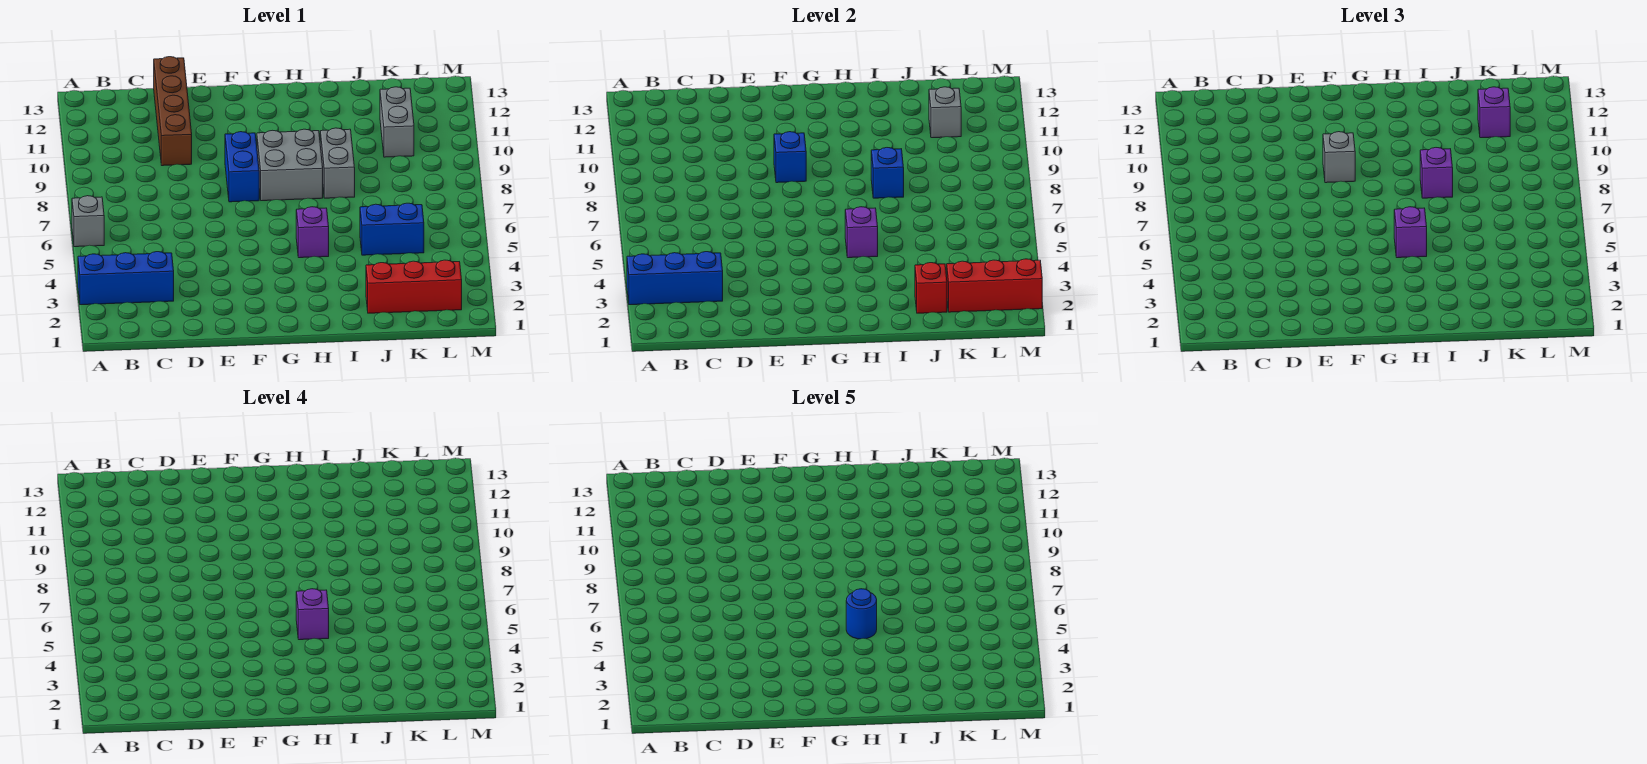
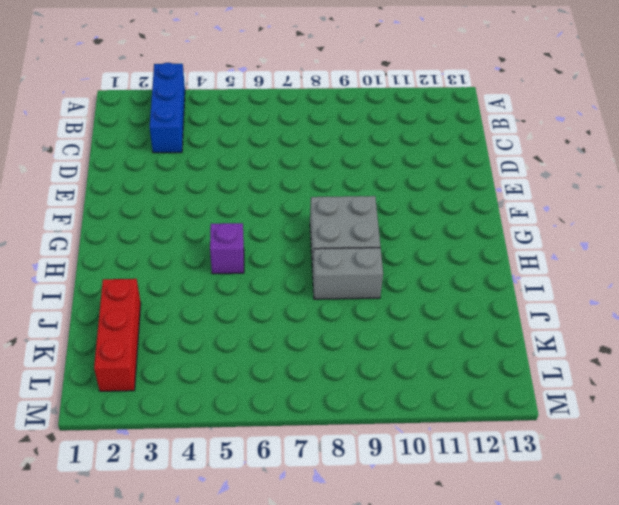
none -> grey 1x1 brick [72,196,104,247]
none -> brown 1x4 brick [154,57,192,166]
none -> blue 1x2 brick [225,132,259,202]

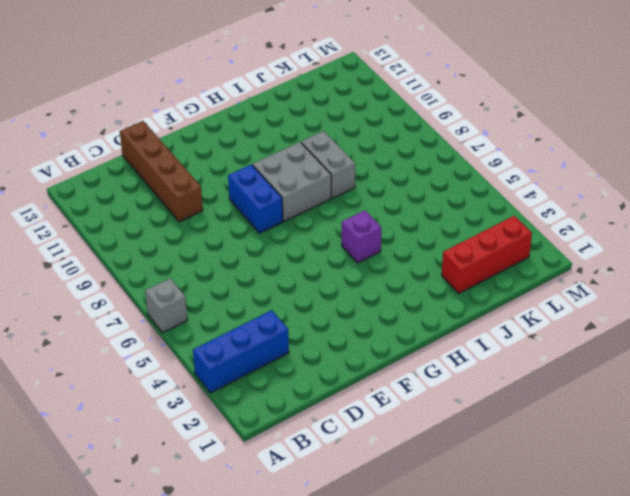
none -> blue 1x2 brick [360,203,424,255]
none -> grey 1x2 brick [380,87,414,157]
none -> blue 1x3 brick [627,252,723,305]

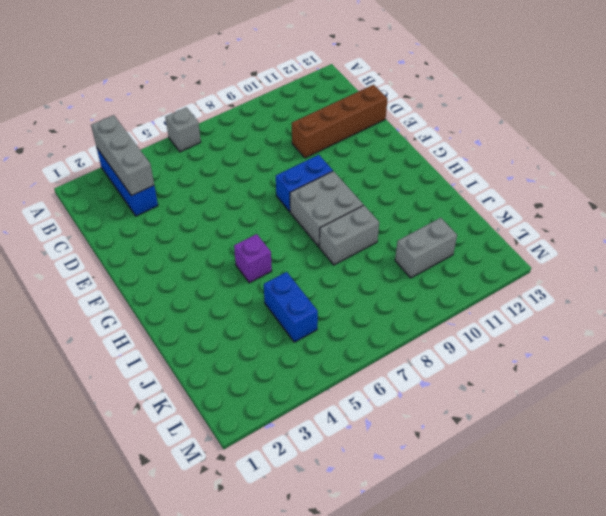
grey 1x3 brick [91,115,154,196] -> blue 1x3 brick [627,252,723,305]
none -> red 1x3 brick [366,260,462,313]
none -> blue 1x1 brick [774,132,806,183]
none -> purple 1x1 brick [845,207,878,258]

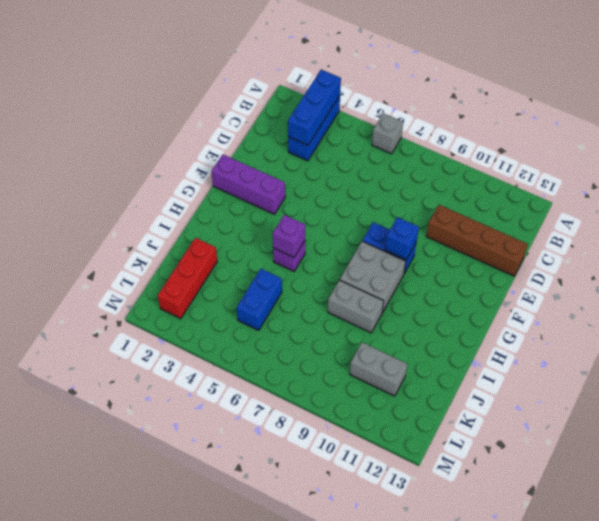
purple 1x3 brick [211,155,285,214] -> none
none -> blue 1x1 brick [871,148,904,198]
none -> red 1x1 brick [915,263,947,313]
none -> red 1x3 brick [947,259,1042,312]

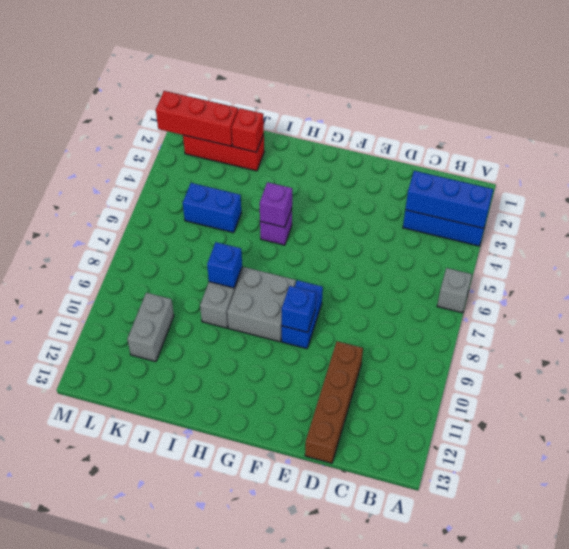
none -> grey 1x1 brick [929,87,961,138]
none -> grey 1x1 brick [1323,132,1355,183]
none -> purple 1x1 brick [1394,207,1427,258]

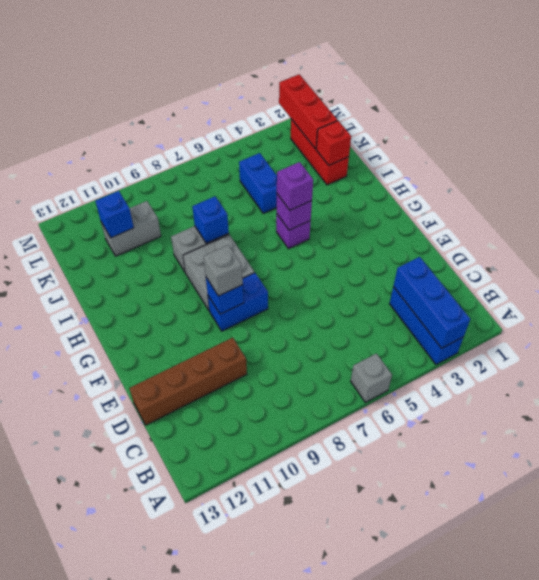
blue 1x1 brick [95,191,134,238] -> grey 1x1 brick [929,87,961,138]
none -> purple 1x1 brick [1420,148,1453,198]
none -> purple 1x1 brick [1478,87,1510,138]
none -> purple 1x1 brick [296,589,329,640]

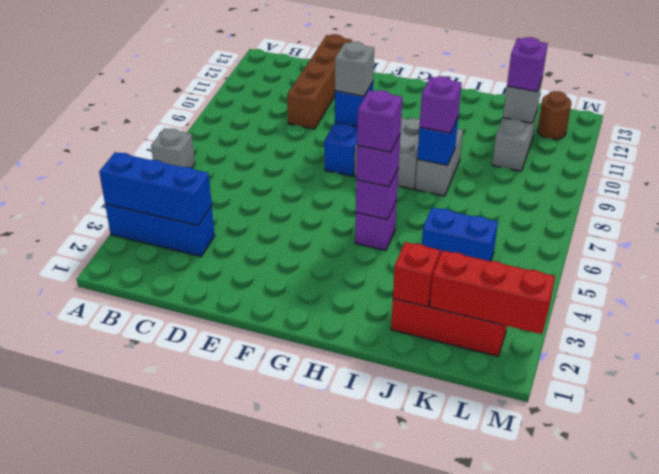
brown 1x1 round brick [537,91,571,140] -> none
none -> blue 1x1 round brick [846,589,877,639]

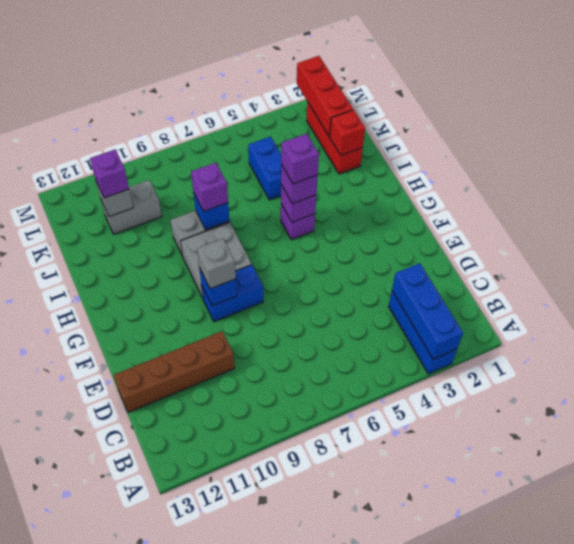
none -> grey 1x1 brick [72,196,104,247]
none -> blue 1x1 round brick [846,589,877,639]

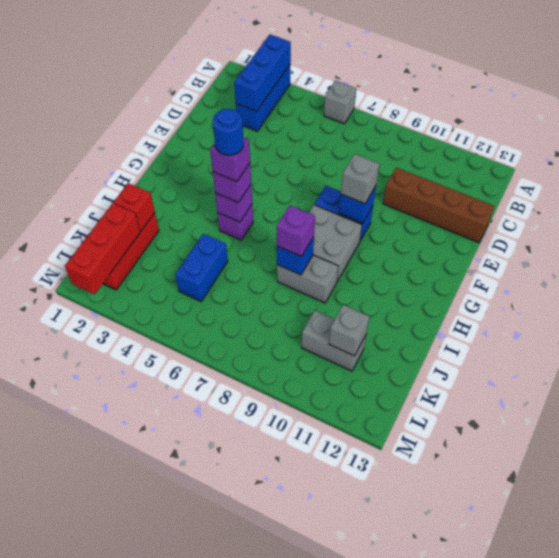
none -> purple 1x1 brick [1478,87,1510,138]

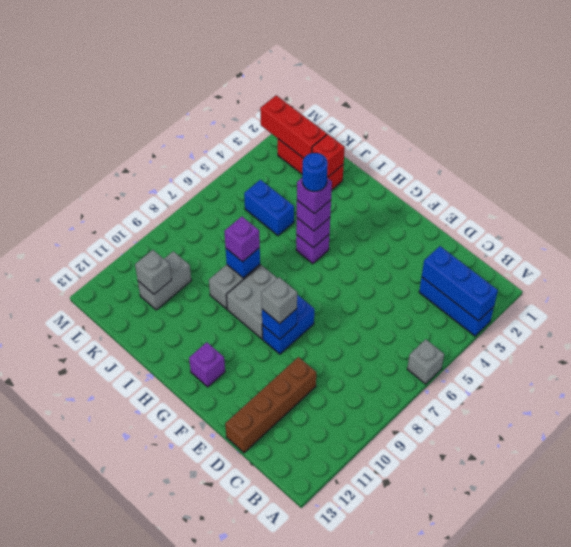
purple 1x1 brick [189,342,225,387] -> purple 1x1 brick moved to [1478,87,1510,138]

